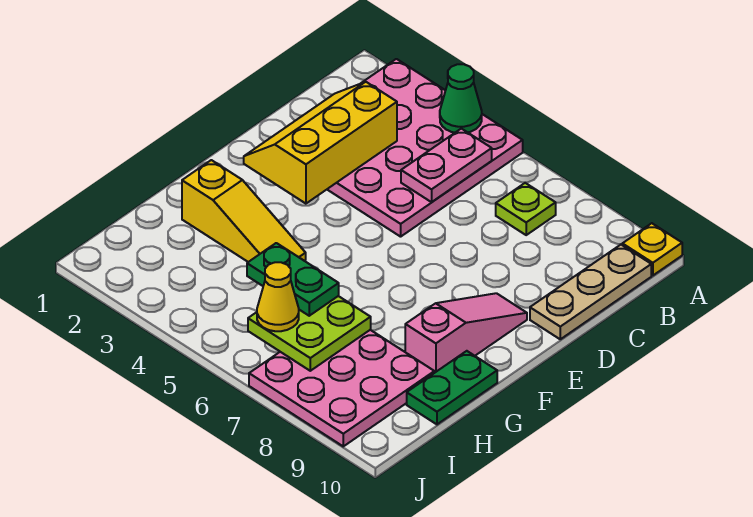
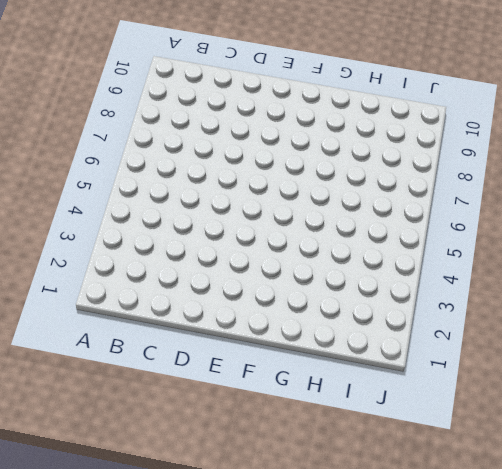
none -> pink 4x4 plate [327,59,523,237]
none -> yellow 1x1 plate [622,223,682,276]
none -> lime 1x1 plate [496,183,556,235]

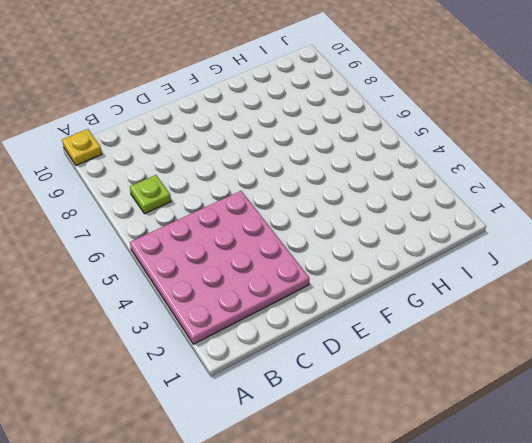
none -> tan 1x3 plate [530,245,651,339]
none -> pink 1x3 slope [405,293,527,373]
none -> yellow 1x3 slope [182,160,306,262]

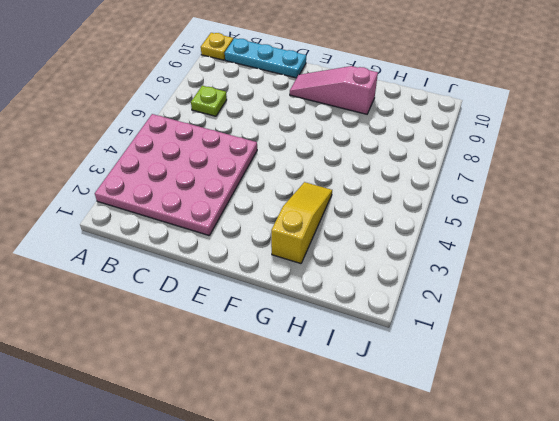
cyan 1x3 plate [225,38,306,78] -> tan 1x3 plate [530,245,651,339]
none -> green 1x2 plate [407,351,497,424]
none -> pink 3x3 plate [249,330,434,446]
none -> green 1x1 cone [440,64,482,133]

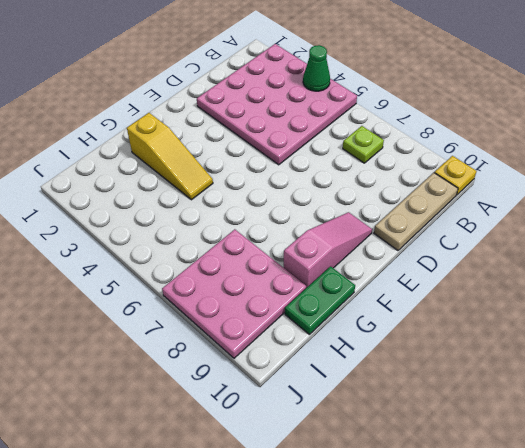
none -> pink 1x2 plate [401,129,492,202]
none -> yellow 2x3 slope [244,82,397,204]
none -> lime 2x2 plate [248,296,371,371]

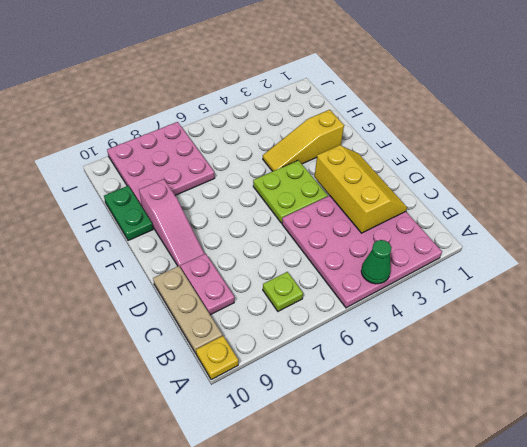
pink 1x2 plate [180,254,234,315] -> pink 1x2 plate moved to [401,129,492,202]
lime 2x2 plate [253,160,328,223] -> lime 2x2 plate moved to [248,296,371,371]
none -> green 1x2 plate [247,243,339,316]
none -> yellow 1x1 cone [257,262,299,331]

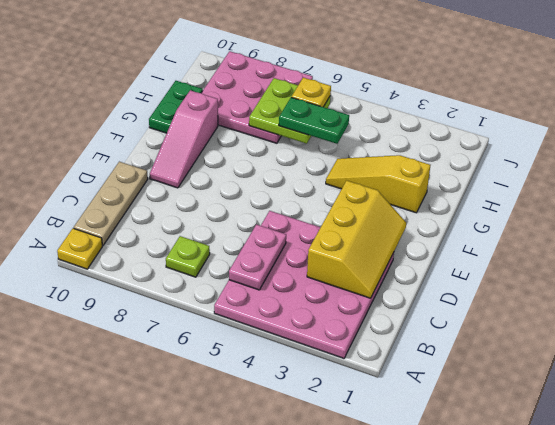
yellow 1x1 plate [292,78,331,107] -> yellow 1x1 cone [257,262,299,331]
none -> green 1x1 cone [440,64,482,133]

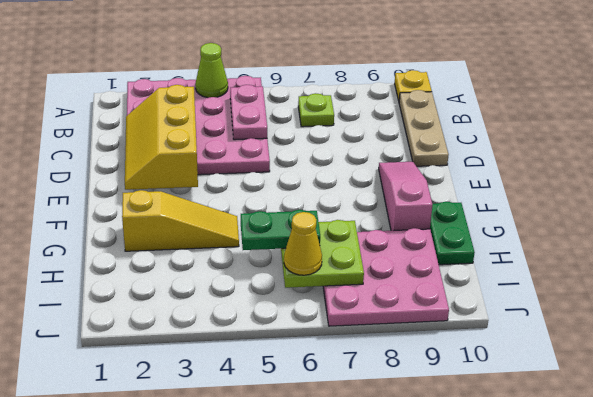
lime 1x1 cone [195,43,228,98] -> green 1x1 cone [440,64,482,133]

